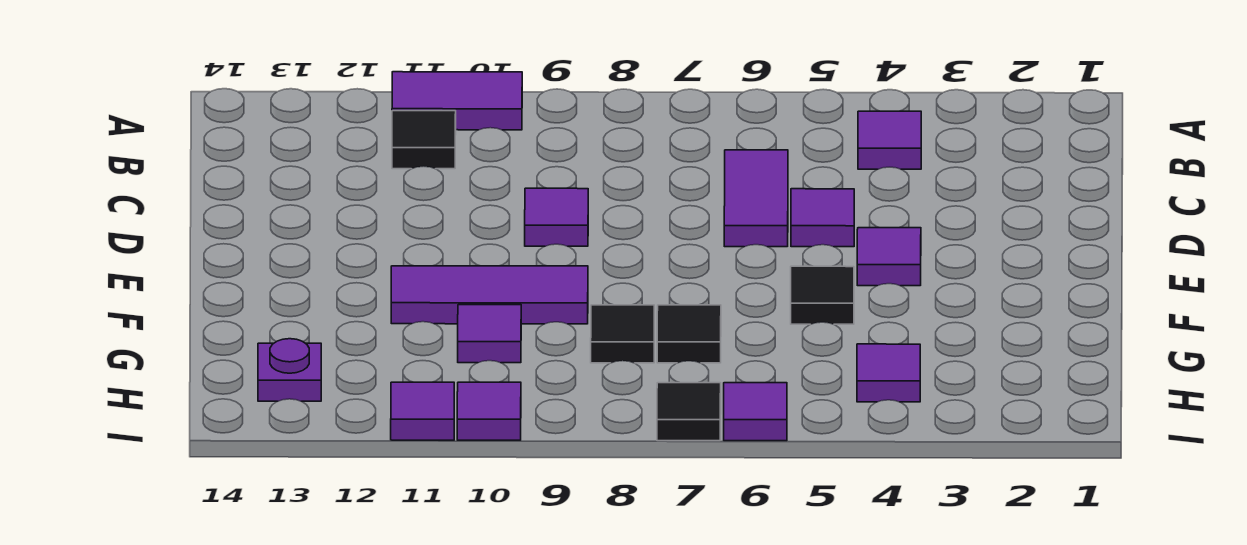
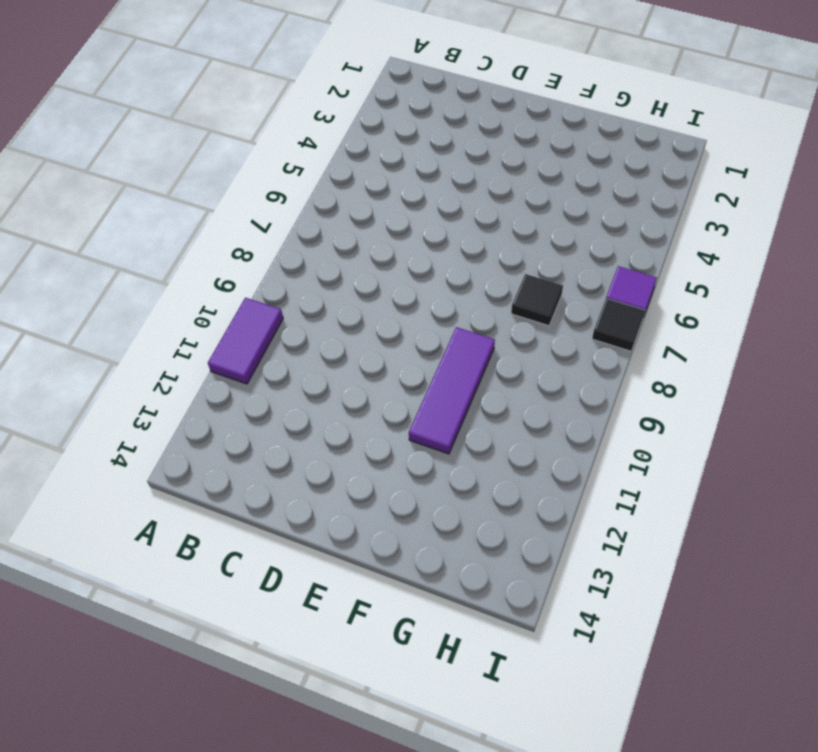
none -> purple 1x1 tile [858,111,921,169]
none -> black 1x1 tile [392,111,456,169]
none -> purple 1x2 tile [724,150,788,247]

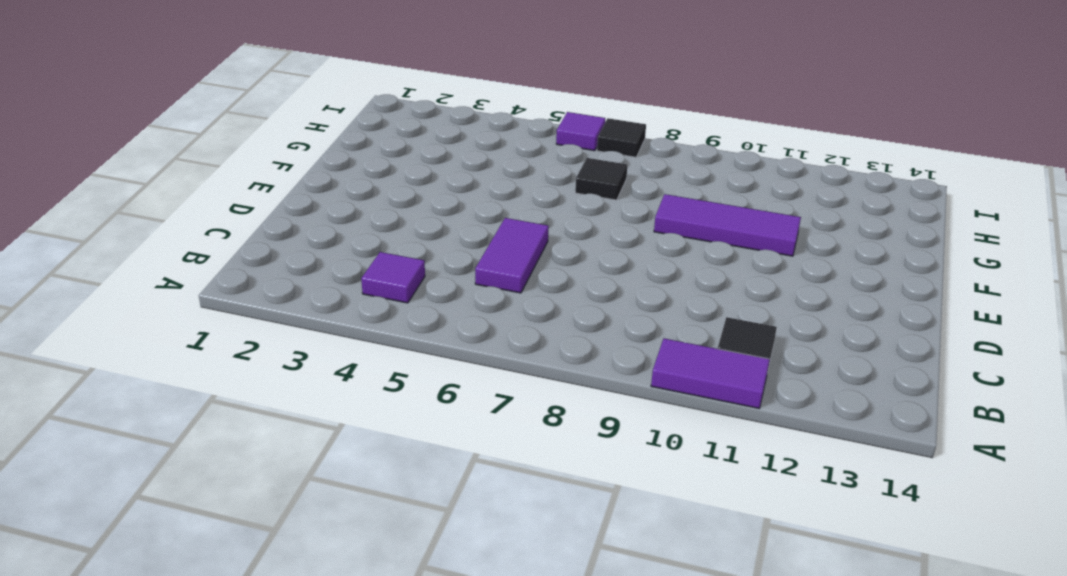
none -> purple 1x1 tile [791,189,854,247]
none -> purple 1x1 tile [525,188,588,246]
none -> purple 1x1 tile [857,228,921,286]

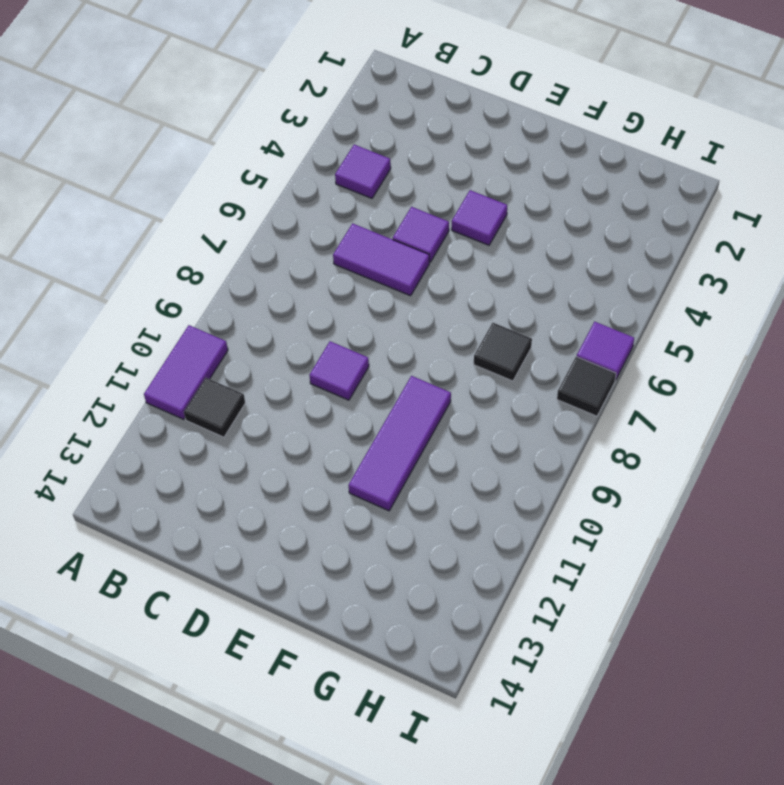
none -> black 1x1 tile [791,266,854,324]
none -> black 1x1 tile [591,305,654,363]
none -> purple 1x1 tile [458,305,521,363]

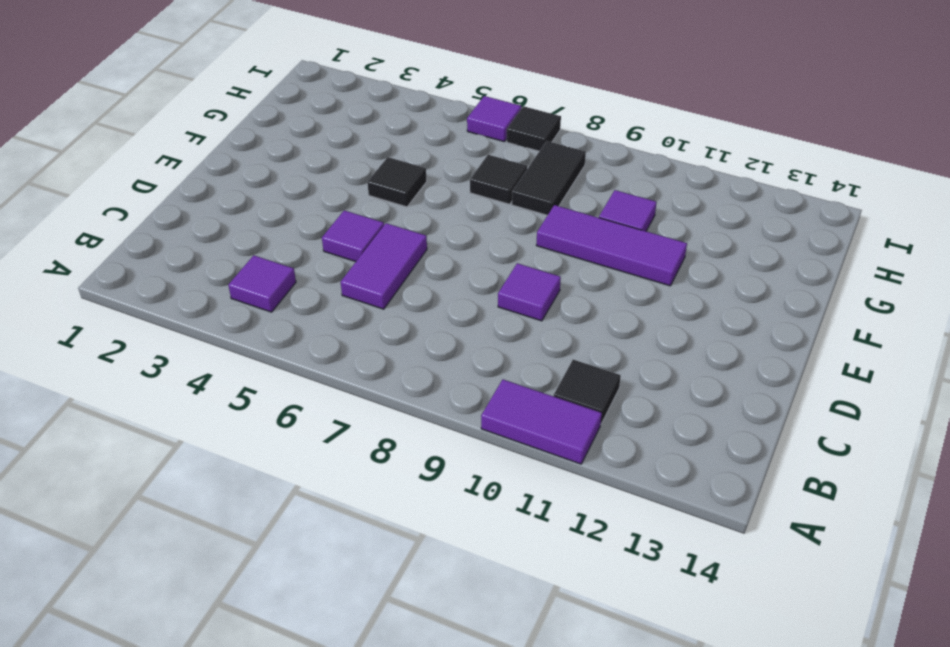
black 1x2 tile [512,141,586,215] -> black 1x1 tile [591,305,654,363]
none -> purple 1x1 tile [857,228,921,286]
none -> purple 1x1 tile [857,344,920,402]
none -> purple 1x1 plate [258,339,321,401]

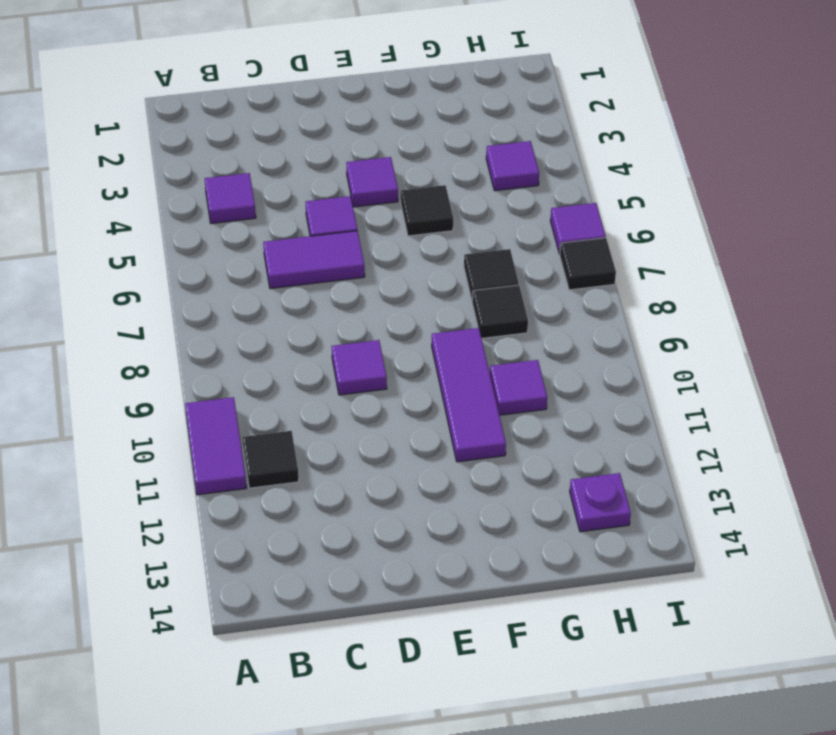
none -> purple 1x1 tile [457,382,521,440]
none -> purple 1x1 tile [391,382,454,440]

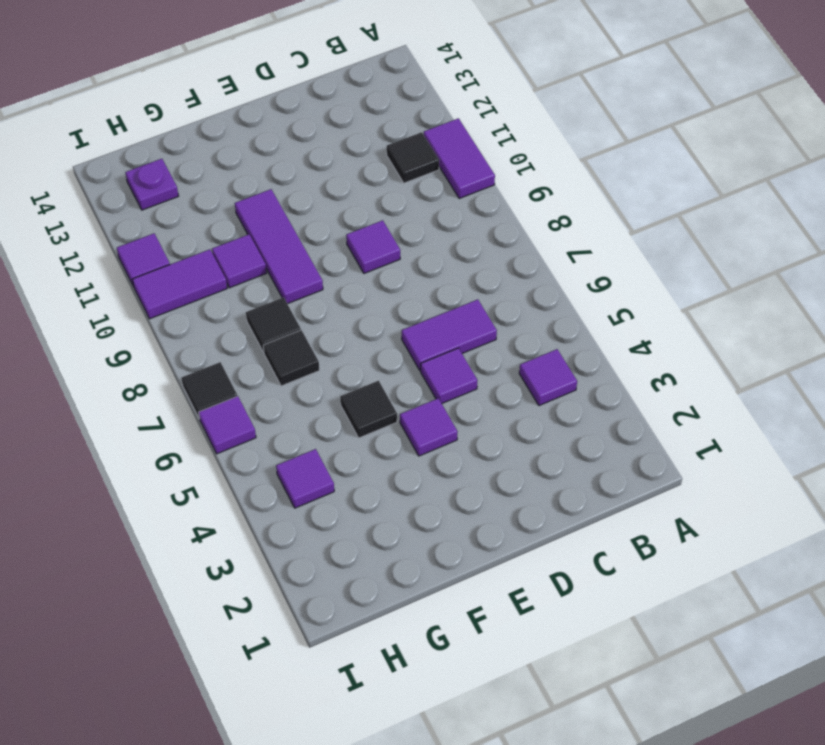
purple 1x2 tile [132,249,227,319] -> purple 1x1 tile [457,382,521,440]

